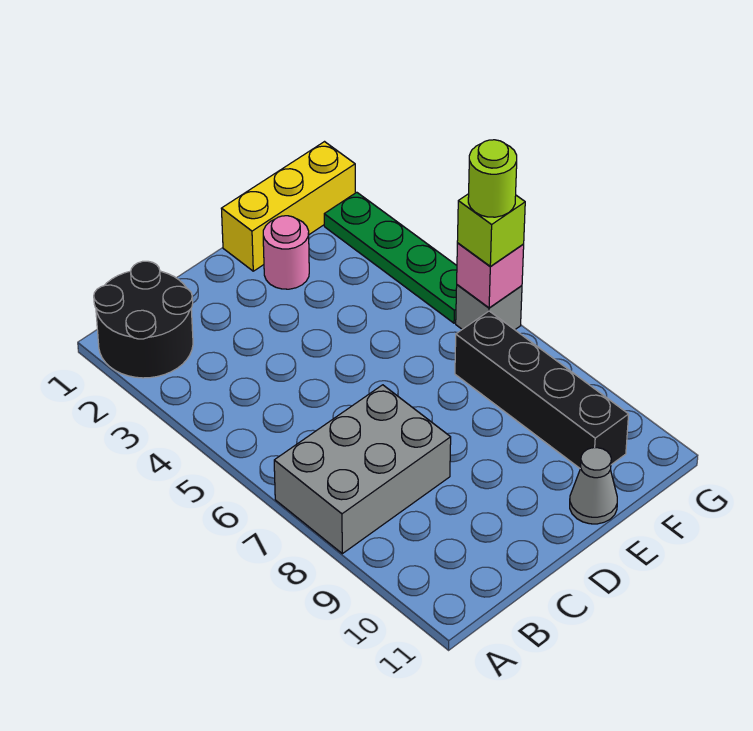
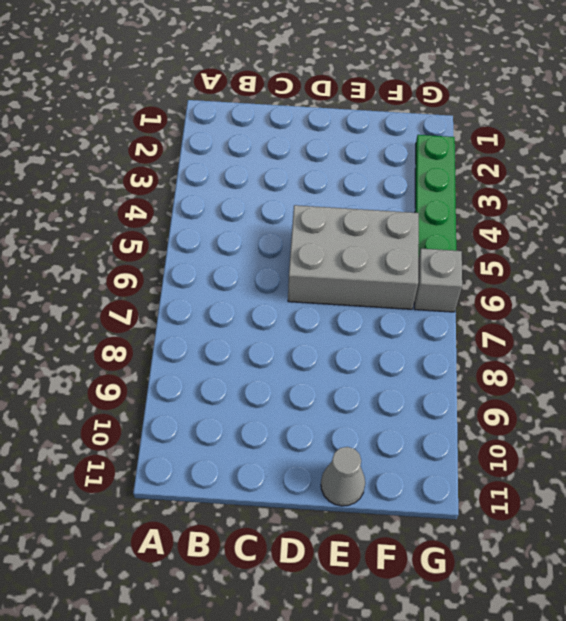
grey 2x3 brick [288,205,419,309] -> grey 2x3 brick moved to [274,385,451,554]
none -> black 2x2 round brick [94,261,193,378]
none -> yellow 1x3 brick [221,142,355,271]

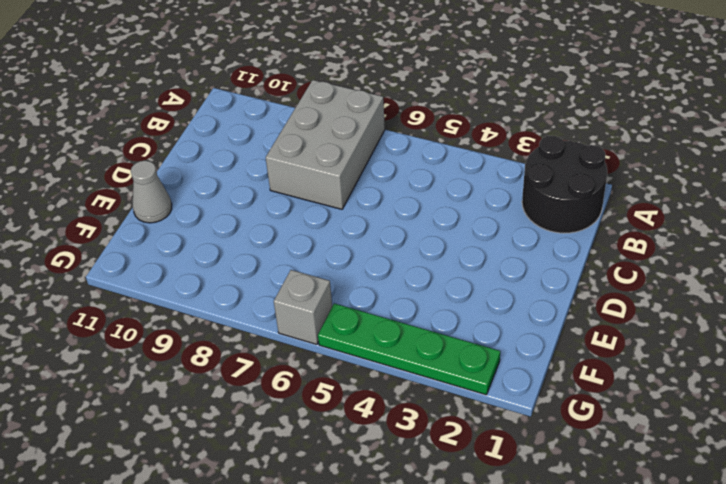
none -> yellow 1x3 brick [221,142,355,271]
none -> pink 1x1 round brick [263,216,309,289]

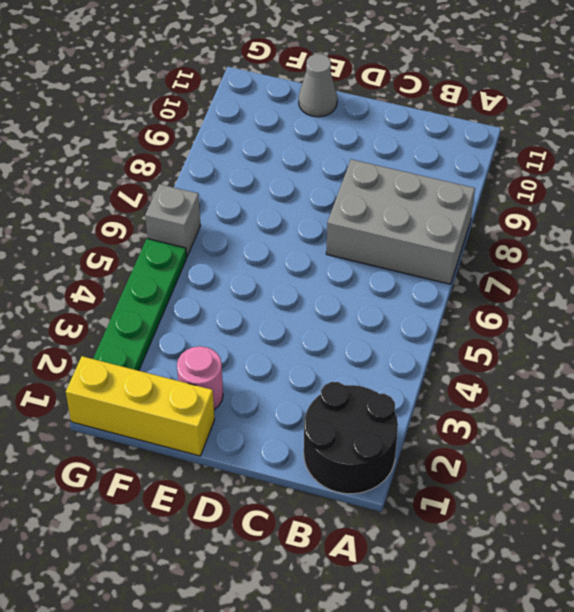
none -> black 1x4 brick [455,311,629,469]
none -> pink 1x1 brick [457,243,524,308]

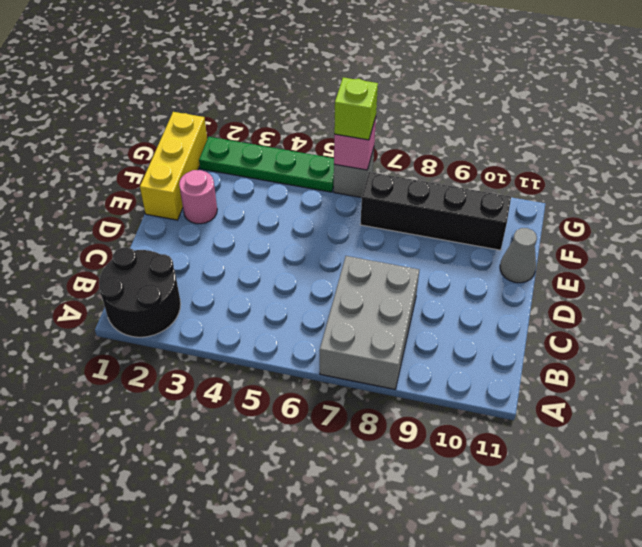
none -> lime 1x1 round brick [468,140,517,217]

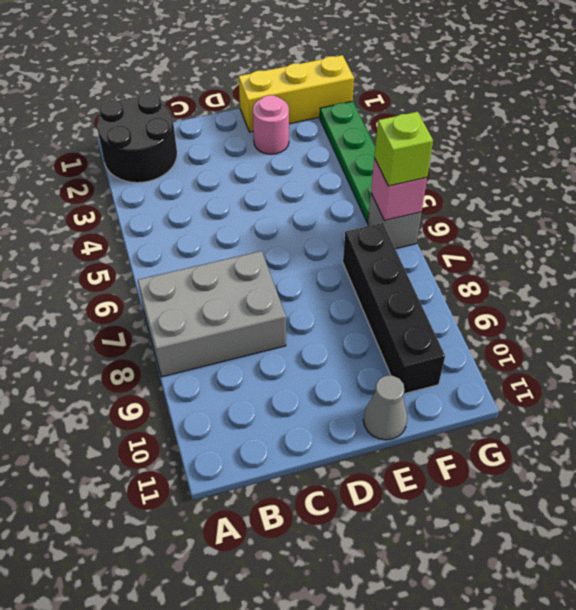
none -> lime 1x1 round brick [468,140,517,217]

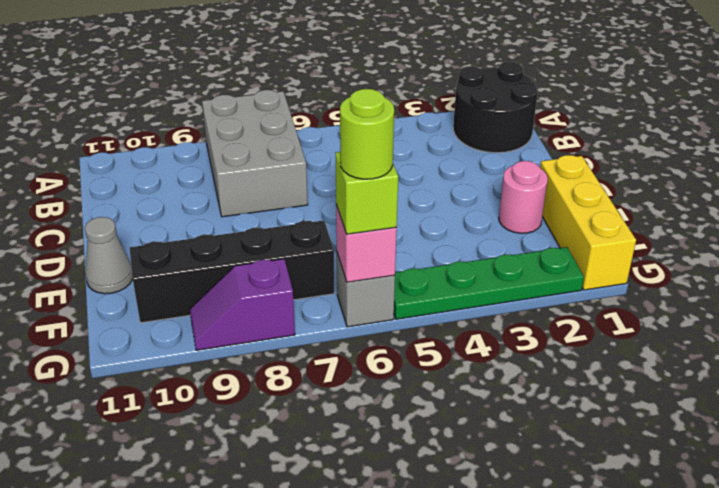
purple 1x2 slope [190,259,295,350] -> none

